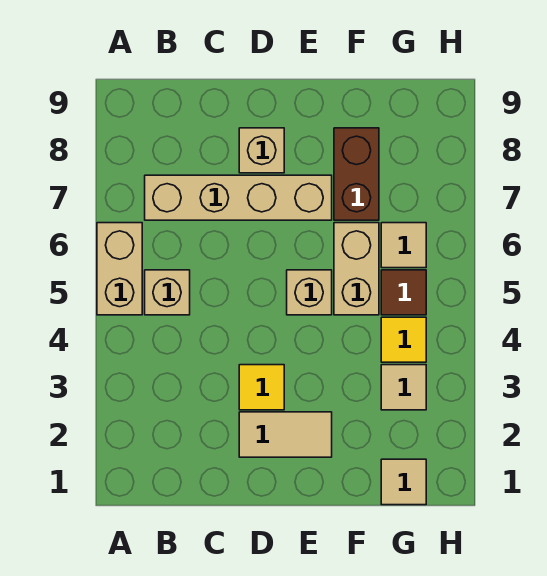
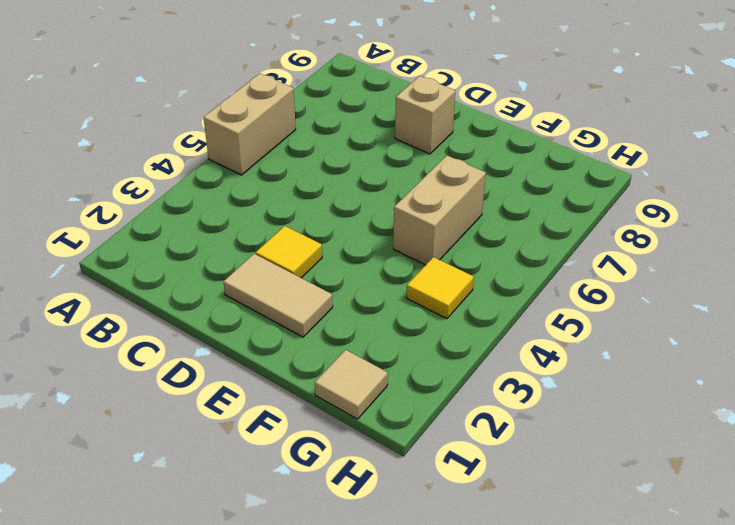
none -> tan 1x1 brick [145,270,190,315]
none -> tan 1x4 brick [145,175,332,220]
none -> tan 1x1 brick [287,270,332,315]

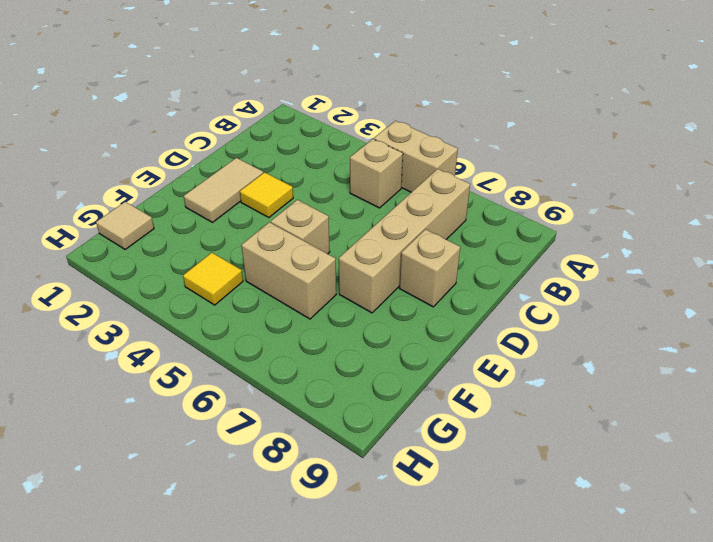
none -> brown 1x2 brick [334,128,379,220]
none -> tan 1x1 tile [381,365,426,410]
none -> brown 1x1 tile [381,270,426,315]

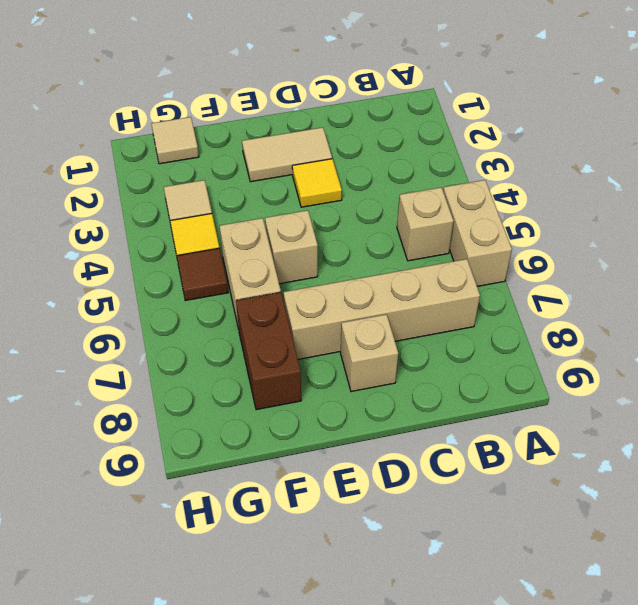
none -> tan 1x1 tile [381,223,426,268]

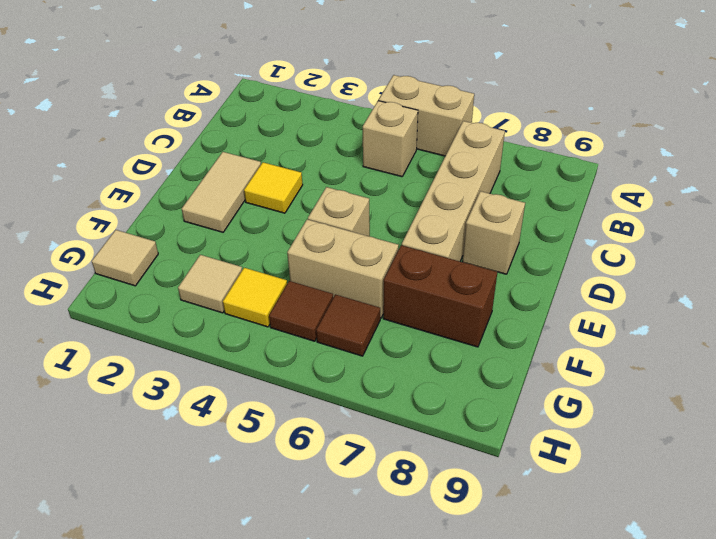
brown 1x1 tile [316,294,380,356] -> tan 1x1 tile [381,223,426,268]

